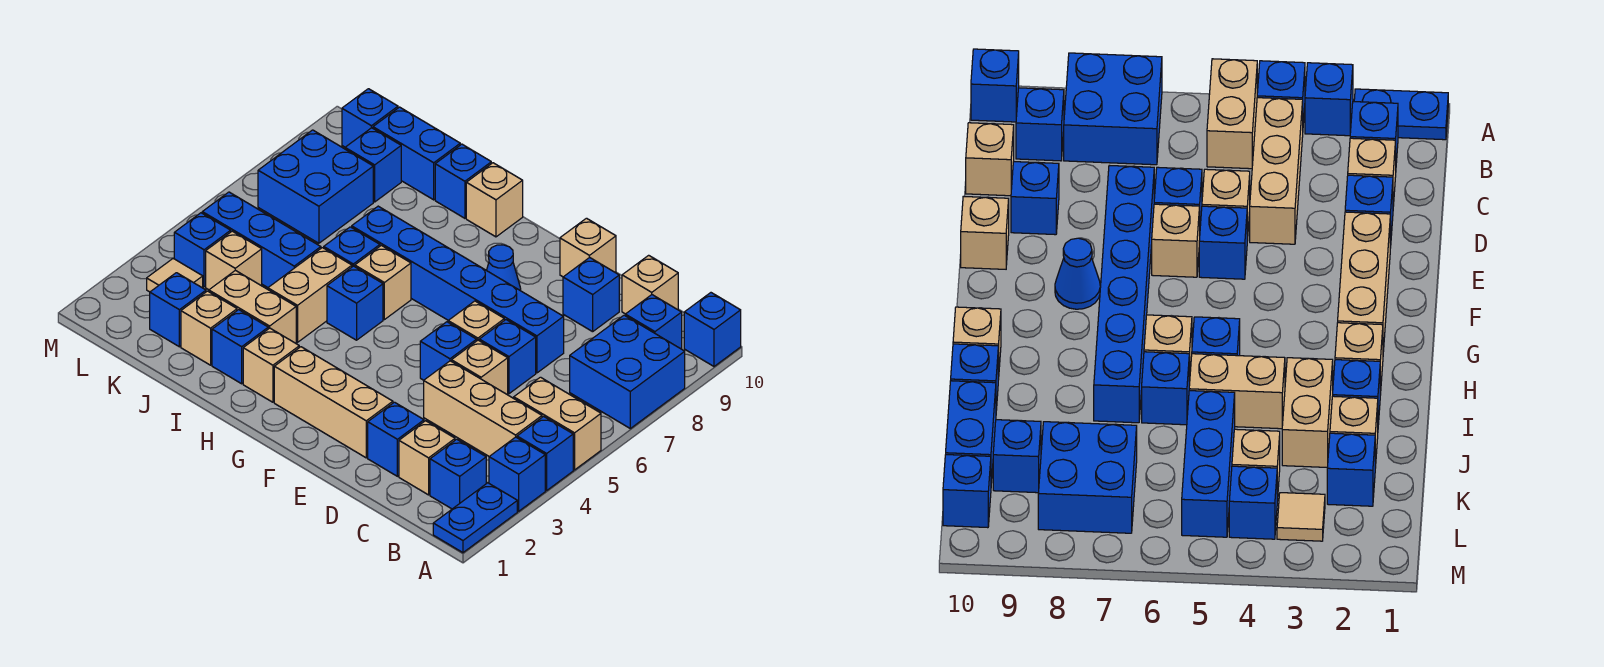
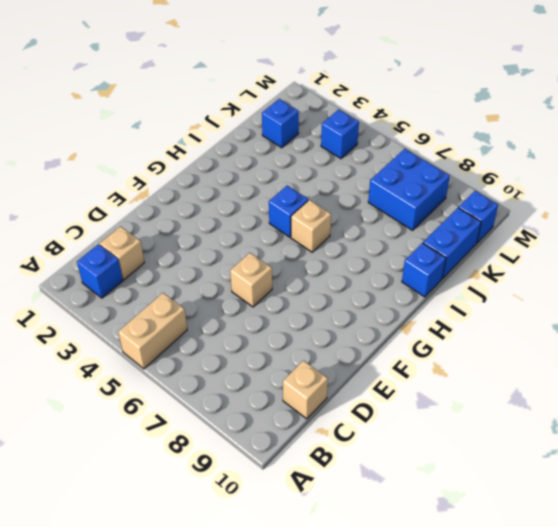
none -> blue 1x2 plate [433,483,517,553]
none -> blue 1x1 brick [489,437,545,511]
none -> blue 1x1 brick [517,416,573,490]
none -> blue 2x2 brick [570,315,685,428]

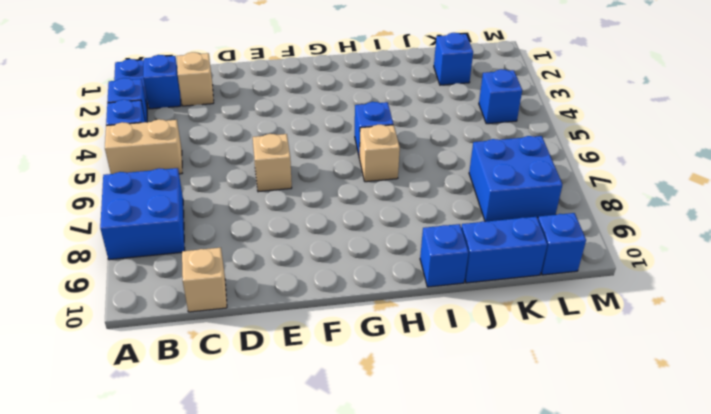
none -> blue 1x1 brick [684,293,741,366]
none -> tan 1x3 brick [424,361,542,456]
none -> blue 1x1 brick [625,295,682,349]
none -> blue 1x1 brick [368,402,424,476]

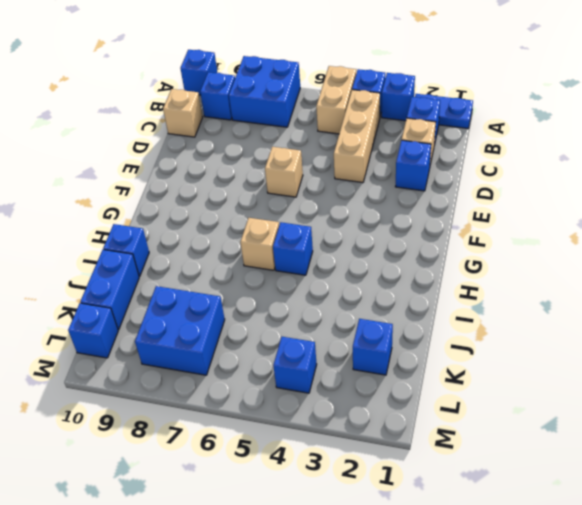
none -> tan 1x1 brick [452,340,508,395]
none -> blue 1x1 brick [479,320,536,394]
none -> blue 1x6 brick [352,206,564,373]
none -> blue 1x1 brick [563,257,619,332]

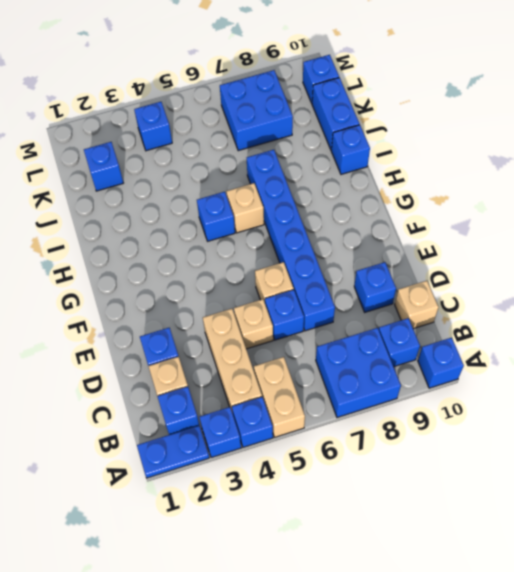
none -> tan 1x3 brick [274,347,393,458]
none -> blue 1x1 brick [420,322,477,380]
none -> tan 1x1 brick [560,218,616,277]
none -> blue 1x1 cone [487,245,521,291]

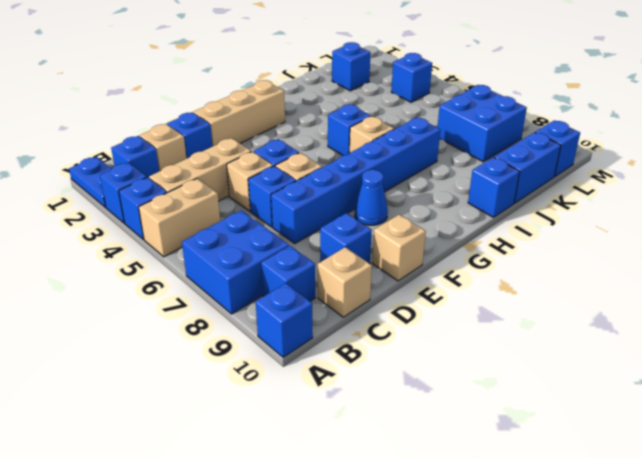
none -> tan 1x1 brick [243,328,299,402]
none -> tan 1x1 brick [466,163,523,237]
none -> blue 1x1 brick [212,310,268,384]
none -> tan 1x2 brick [209,270,296,343]

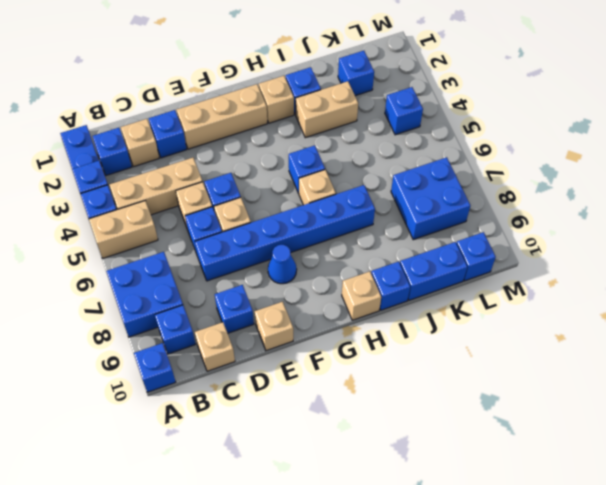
none -> tan 1x2 brick [268,248,352,342]
none -> blue 1x1 brick [324,227,380,267]
none -> tan 1x1 brick [181,291,237,365]
none -> blue 1x3 brick [202,192,321,287]

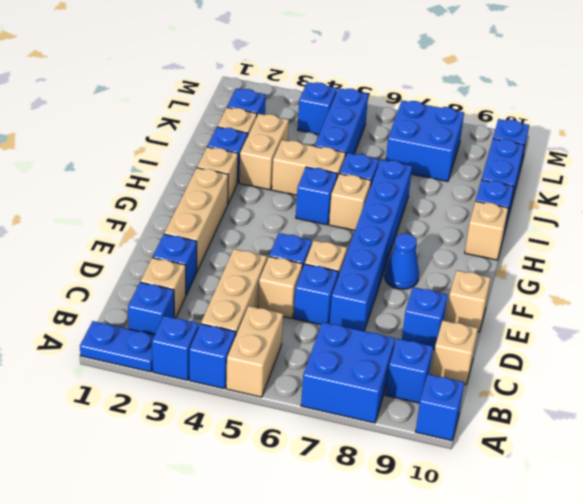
none -> tan 1x1 brick [206,231,262,290]
none -> blue 1x1 brick [345,128,401,202]
none -> tan 1x1 tile [147,259,203,292]

